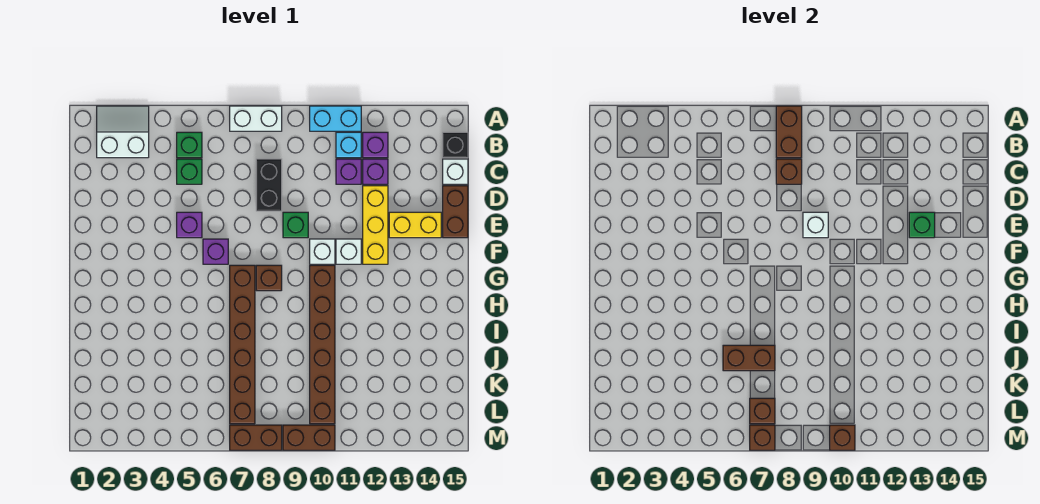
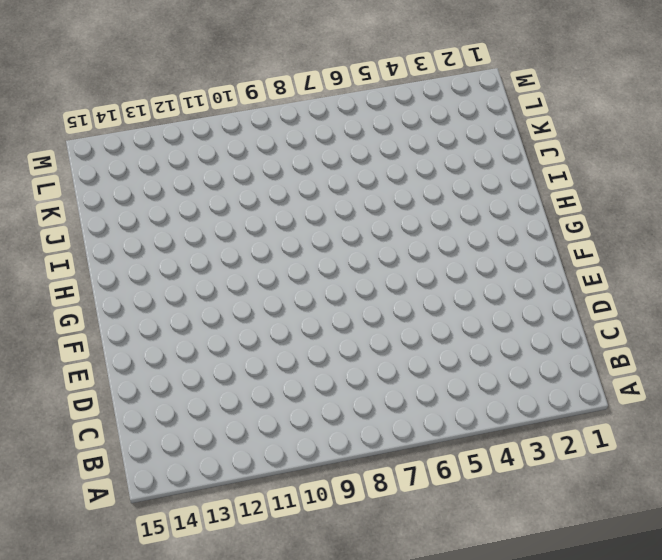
none -> white 2x2 slope [97,106,149,158]
none -> white 1x2 brick [230,106,282,131]
none -> cyan 1x2 brick [310,106,361,131]
none -> green 1x1 brick [177,132,202,158]

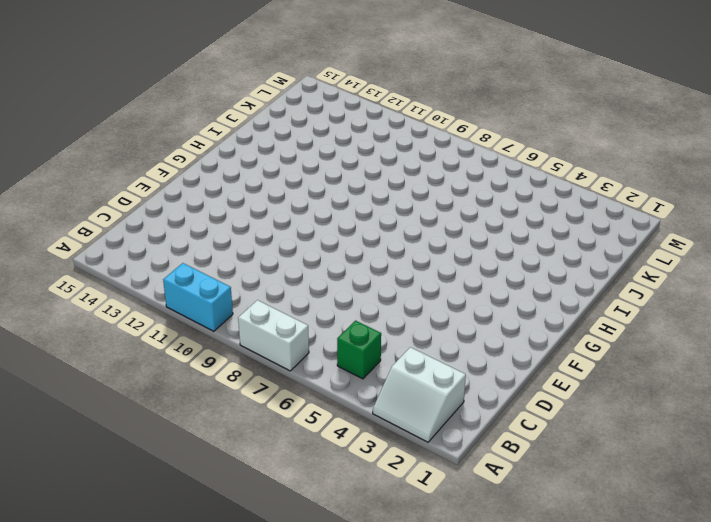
none -> cyan 1x1 brick [336,132,361,158]
none -> purple 1x1 brick [363,132,388,158]
none -> black 1x1 brick [443,132,468,158]
none -> green 1x1 brick [177,159,202,184]

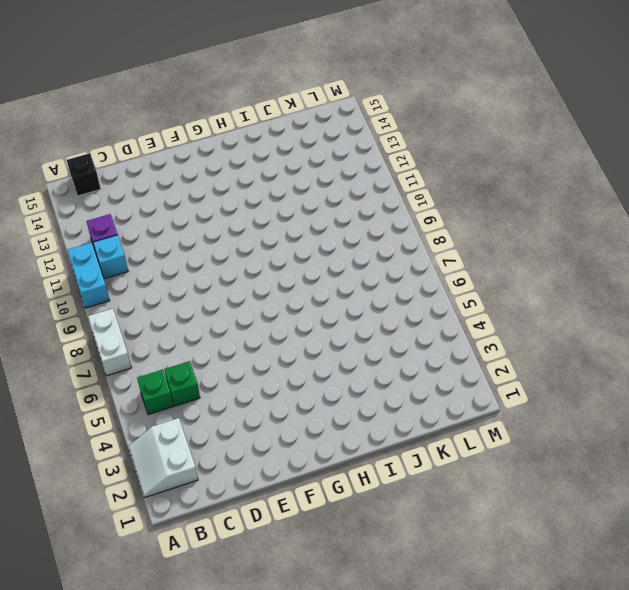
none -> black 1x2 brick [256,159,282,211]
none -> purple 1x1 brick [336,159,361,184]
none -> purple 1x1 brick [363,159,388,184]
none -> white 1x1 brick [443,159,468,184]

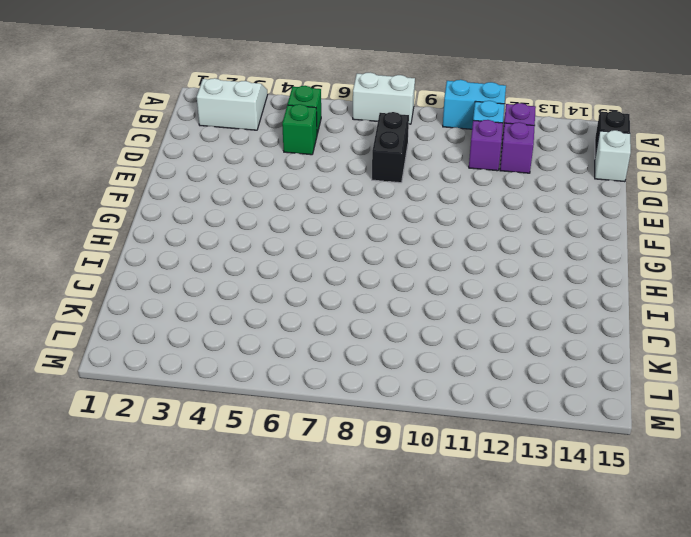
none -> yellow 1x3 brick [363,186,388,264]
none -> brown 1x2 brick [443,186,468,238]
none -> purple 1x1 brick [177,212,202,238]
none -> green 1x1 brick [283,212,308,238]

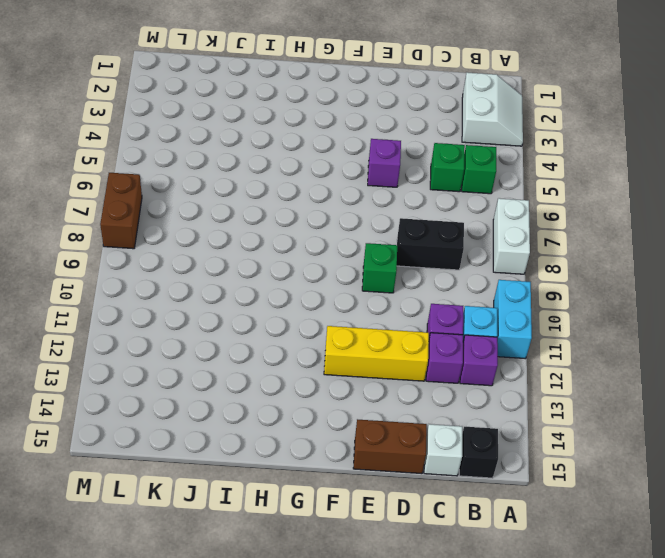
none -> yellow 1x2 brick [389,212,441,238]
none -> purple 1x1 brick [203,239,228,264]
none -> white 1x1 brick [310,239,335,264]
none -> white 1x1 brick [336,239,361,264]

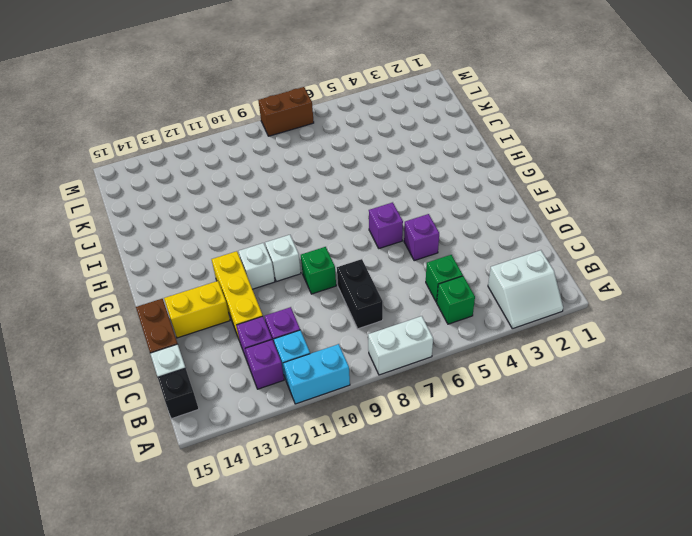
none -> brown 1x6 brick [230,265,255,424]
none -> brown 1x1 brick [256,265,282,291]
none -> brown 1x6 brick [310,265,335,424]
none -> brown 1x2 brick [283,425,335,450]

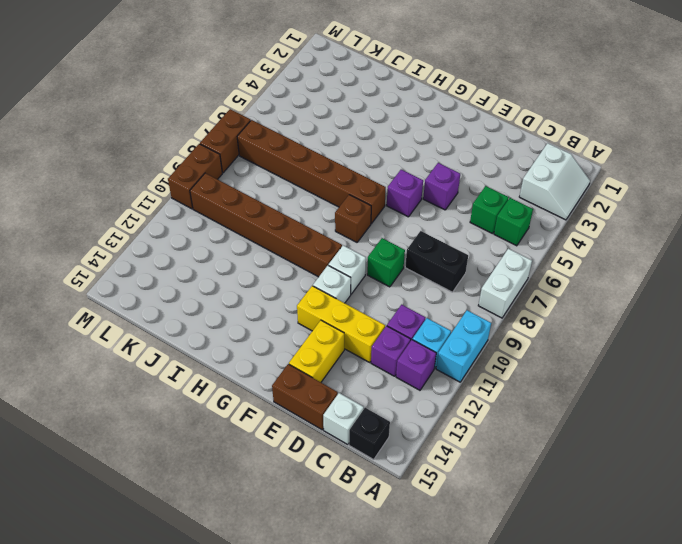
none -> brown 1x2 brick [776,106,802,158]
none -> brown 1x1 brick [776,159,802,184]
none -> white 1x1 brick [803,212,828,238]
none -> green 1x1 brick [909,212,935,238]

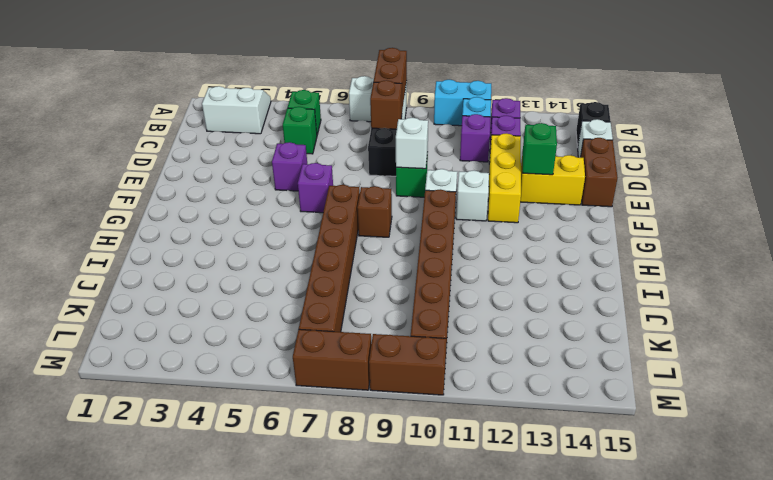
none -> brown 1x2 brick [723,345,775,371]
none -> brown 1x1 brick [750,398,775,424]
none -> brown 1x1 brick [750,425,775,450]
none -> brown 1x1 brick [830,425,855,450]

